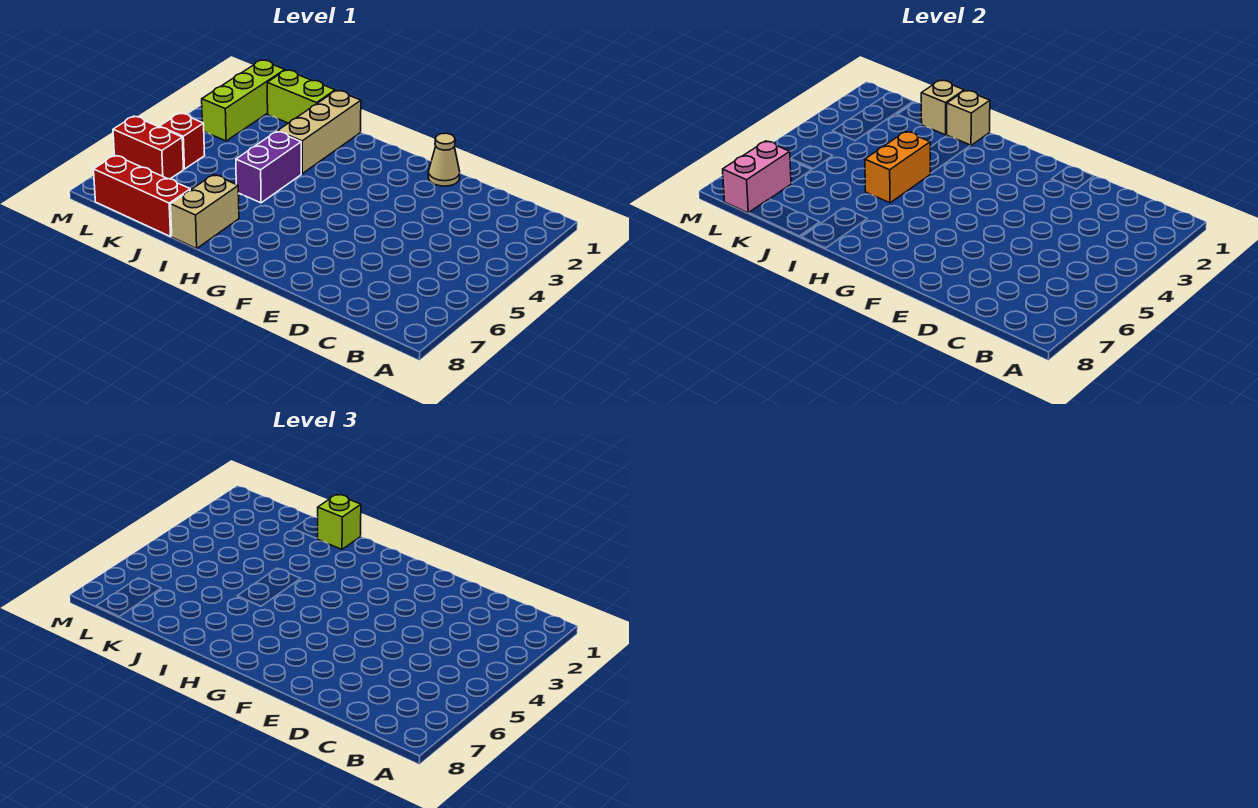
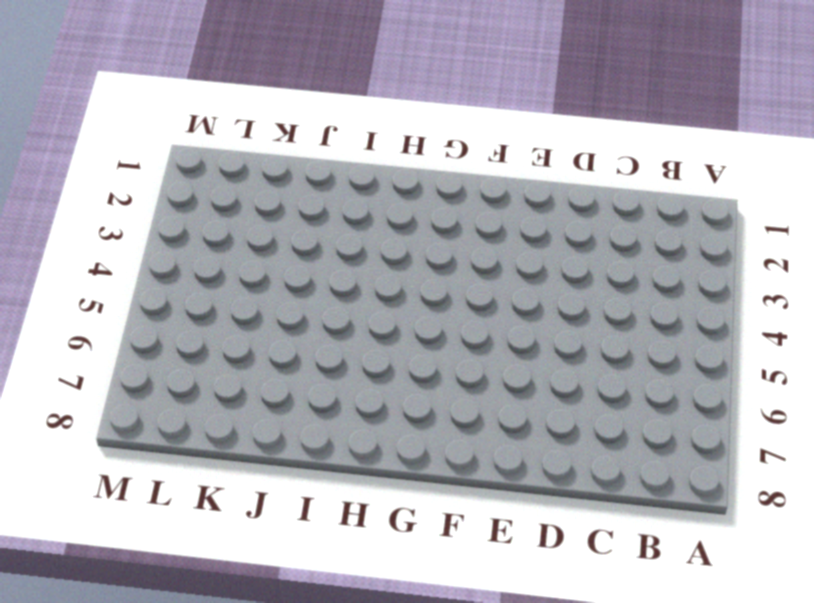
none -> tan 1x1 cone [428,133,460,186]
none -> tan 1x3 brick [278,90,361,174]
none -> purple 1x2 brick [236,131,301,203]

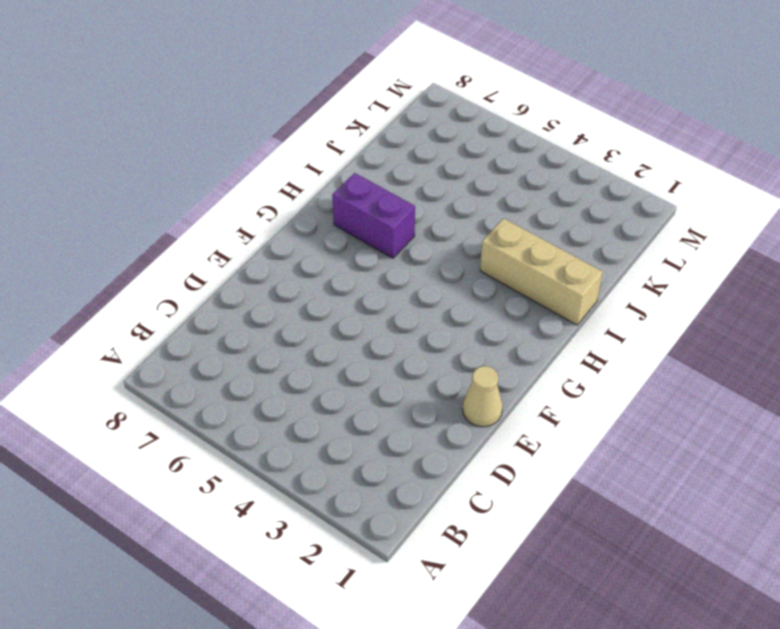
purple 1x2 brick [332,173,415,258] -> purple 1x2 brick moved to [236,131,301,203]
none -> tan 1x2 brick [171,175,239,248]
none -> lime 1x2 brick [267,70,335,123]
none -> red 1x3 brick [94,155,190,237]

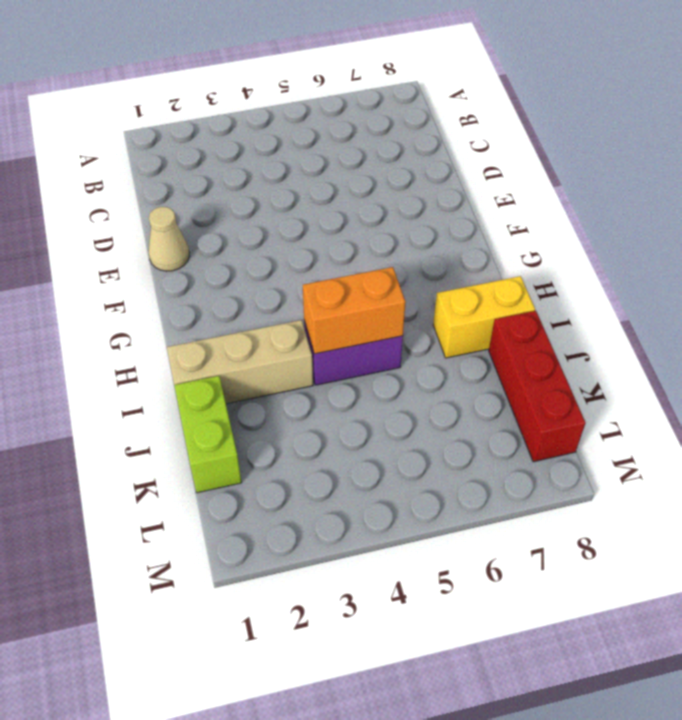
yellow 1x2 brick [433,276,535,358] -> tan 1x2 brick [171,175,239,248]
none -> lime 1x3 brick [202,60,285,141]
none -> red 1x1 brick [160,113,205,169]
none -> red 1x2 brick [113,116,184,179]

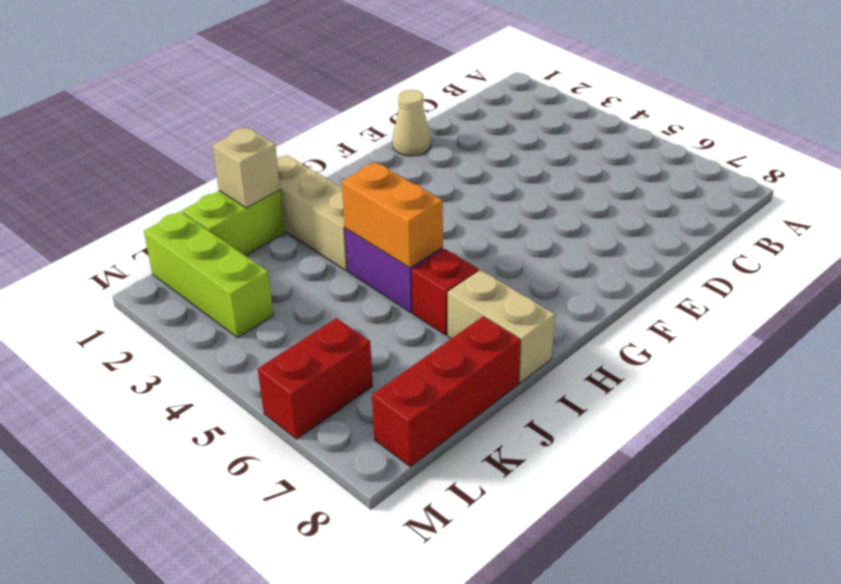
red 1x1 brick [412,249,479,335] -> red 1x1 brick moved to [160,113,205,169]
none -> tan 1x1 brick [947,90,990,145]
none -> pink 1x2 brick [723,141,791,213]
none -> lime 1x1 brick [318,494,361,549]

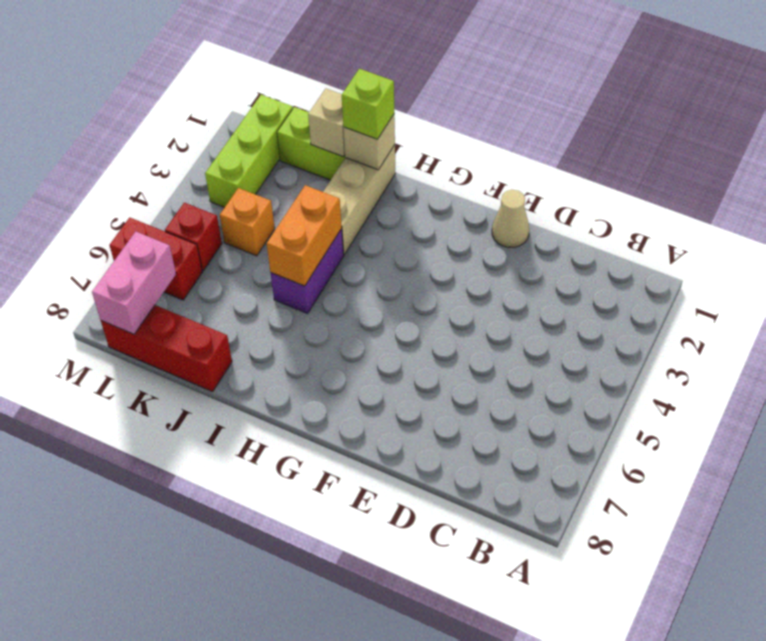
orange 1x1 brick [220,188,275,256] -> none
none -> tan 1x2 brick [171,175,239,248]

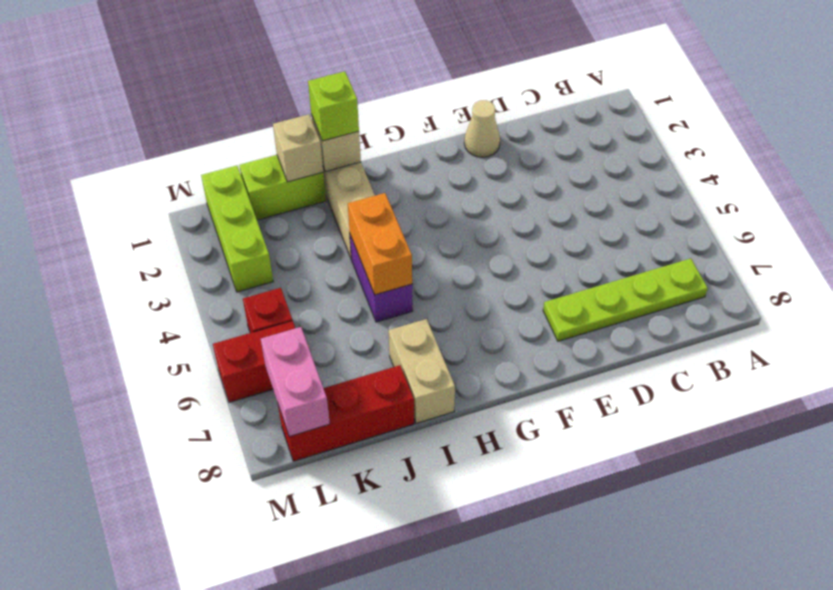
lime 1x4 plate [543,259,708,341] -> none

